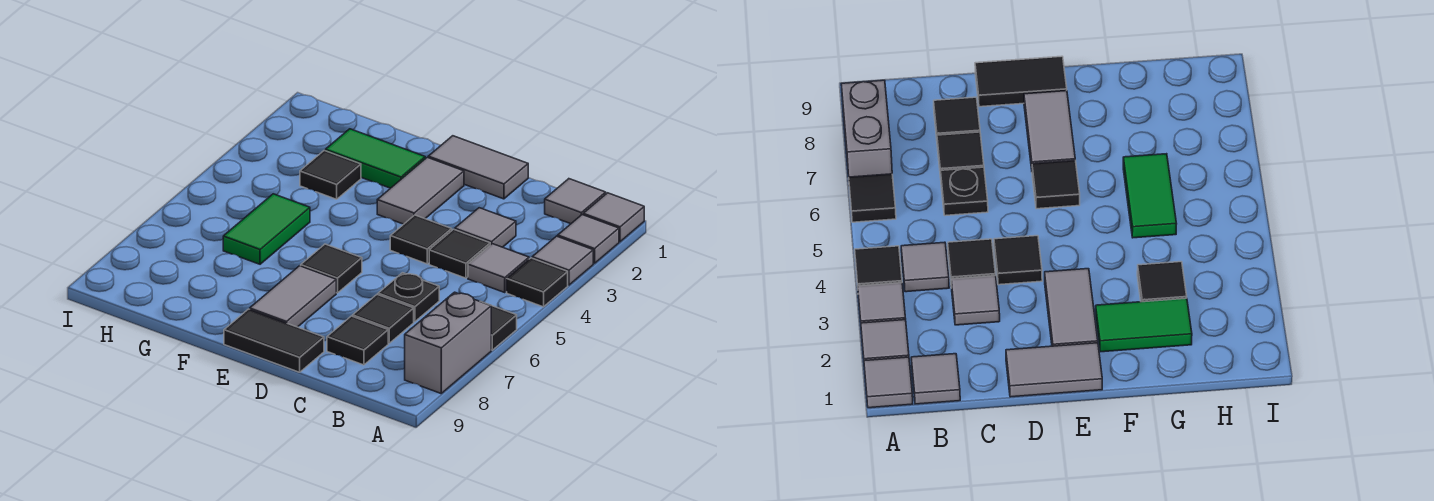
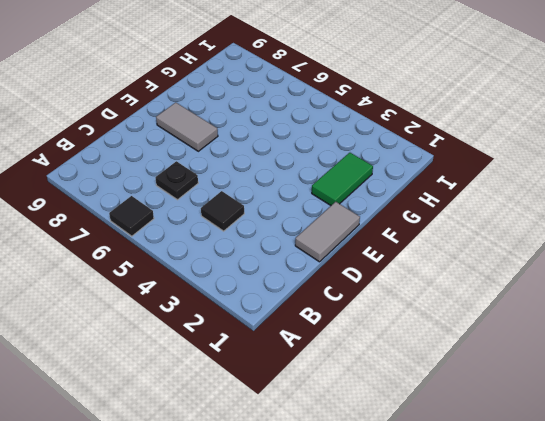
none -> grey 1x1 tile [583,193,644,242]
none -> grey 1x1 tile [558,215,619,263]
none -> grey 1x1 tile [532,236,593,285]

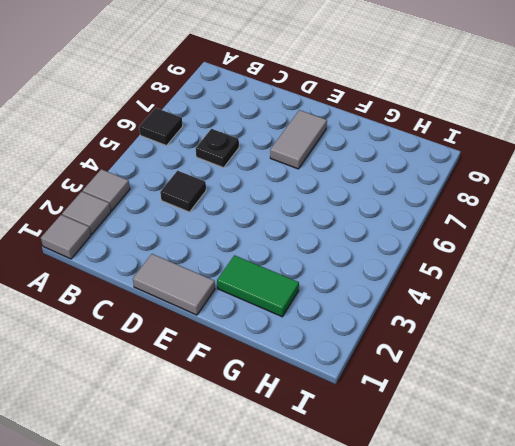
none -> black 1x1 tile [507,258,568,307]
none -> grey 1x2 brick [405,292,491,393]
none -> grey 1x1 tile [545,179,606,224]

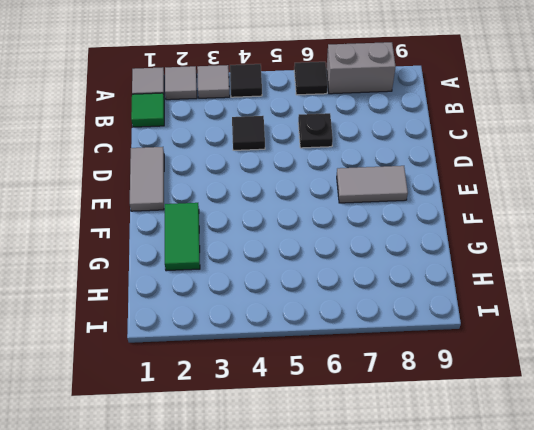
green 1x1 tile [131,93,164,127] -> grey 1x1 tile [545,179,606,224]
none -> grey 1x1 tile [468,244,529,292]
none -> grey 1x1 tile [455,208,516,247]
none -> black 1x1 tile [353,295,414,343]

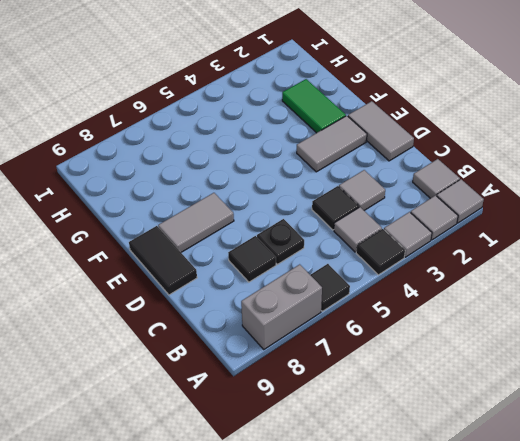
none -> black 1x1 tile [327,316,388,365]
none -> black 1x1 tile [390,215,452,264]
none -> black 1x1 tile [301,244,362,293]

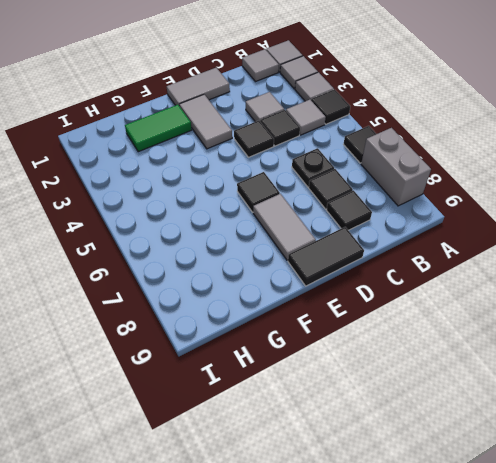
none -> black 1x1 tile [300,150,361,199]
none -> green 1x2 tile [223,194,310,264]

